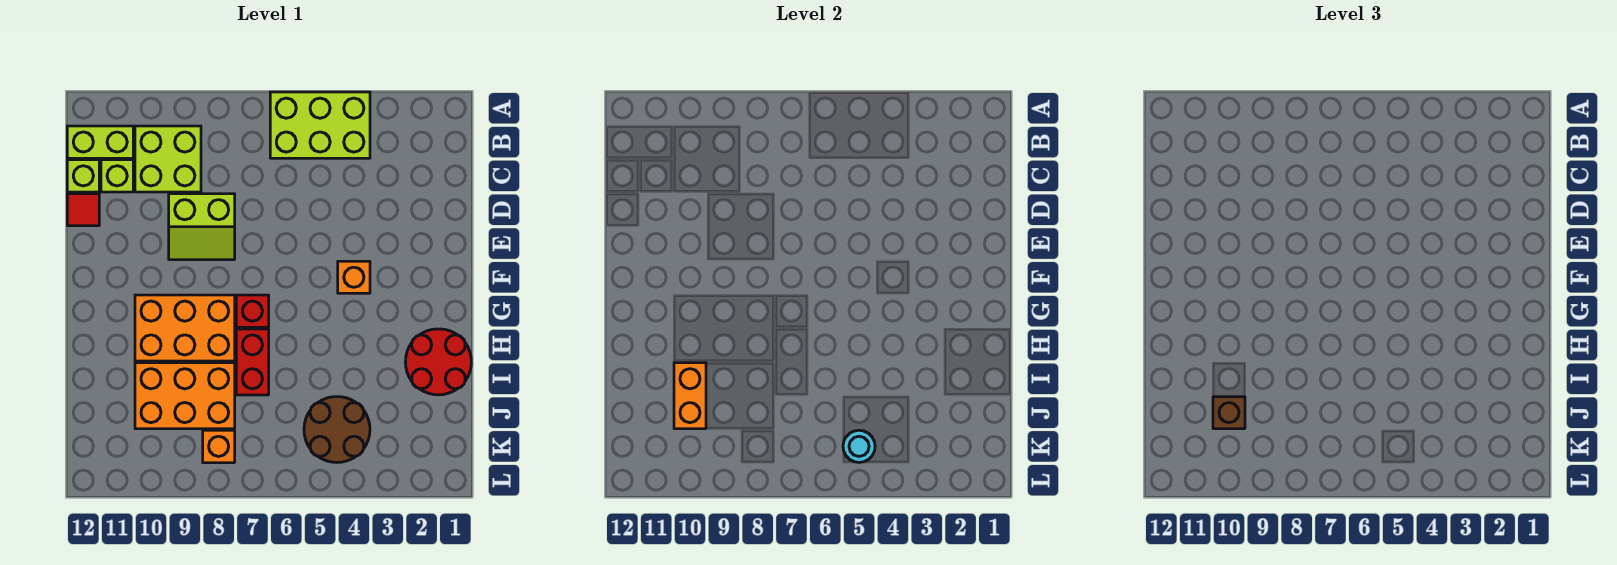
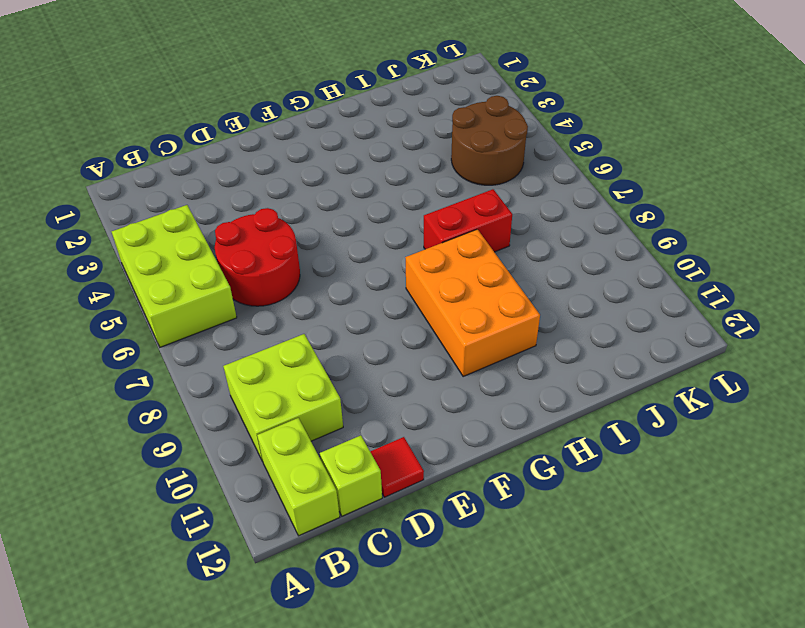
red 2x2 round brick [215,208,300,306] -> red 2x2 round brick moved to [405,329,471,395]
none -> lime 1x1 brick [101,160,133,192]
none -> lime 2x2 slope [169,194,235,260]
none -> orange 1x1 brick [338,261,370,293]

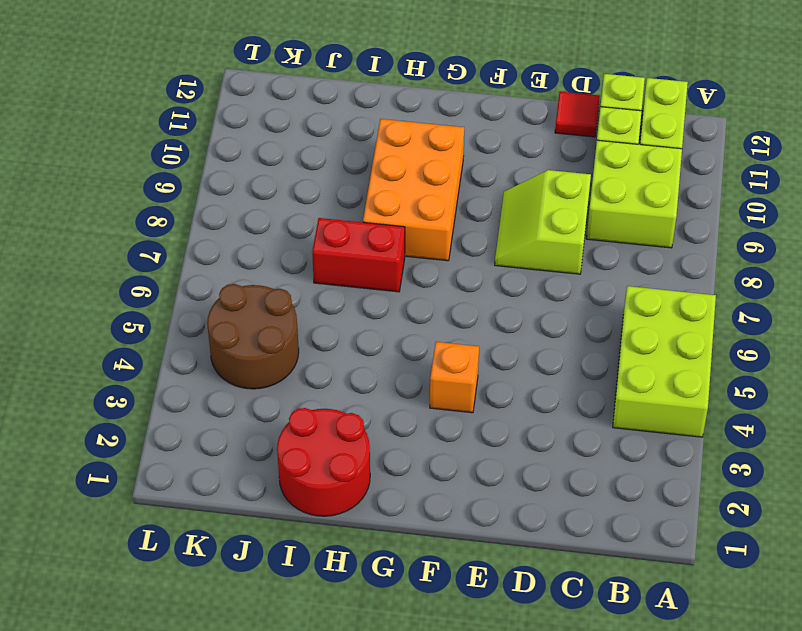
none -> red 1x1 brick [236,295,269,327]
none -> orange 2x3 brick [135,363,235,429]
none -> orange 1x1 brick [203,430,235,463]

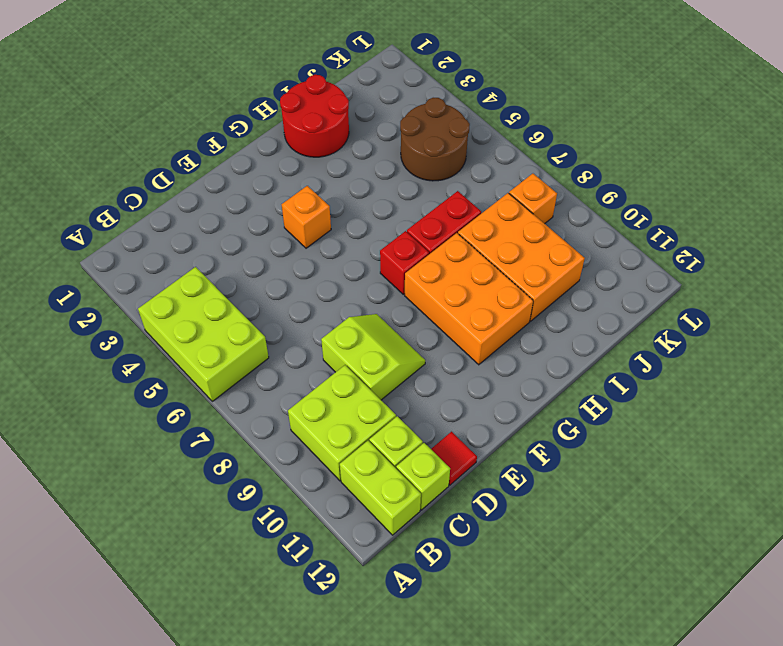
none -> orange 1x2 brick [674,363,706,429]
none -> cyan 1x1 round brick [843,430,875,462]
none -> brown 1x1 brick [1213,397,1245,429]

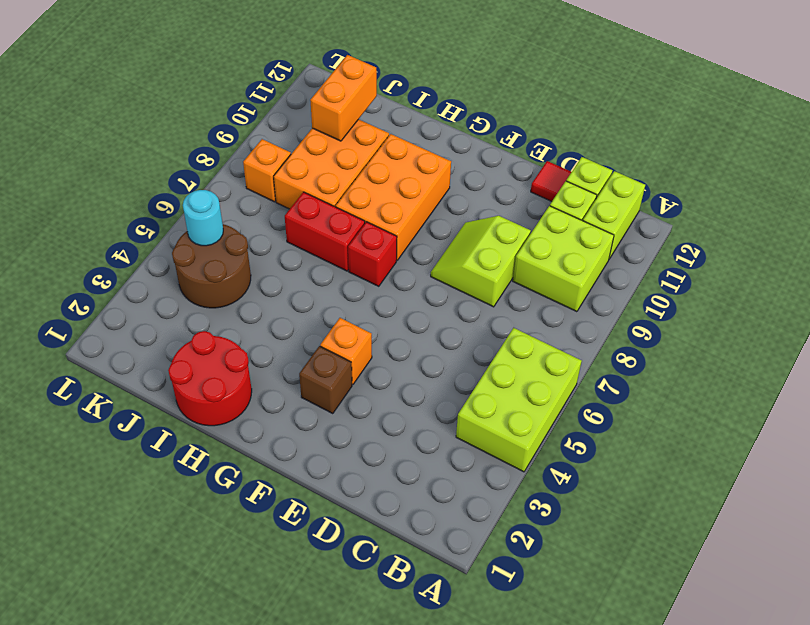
brown 1x1 brick [299,346,352,414] -> brown 1x1 brick moved to [1213,397,1245,429]
orange 1x2 brick [310,55,377,141] -> orange 1x2 brick turned to [674,363,706,429]

